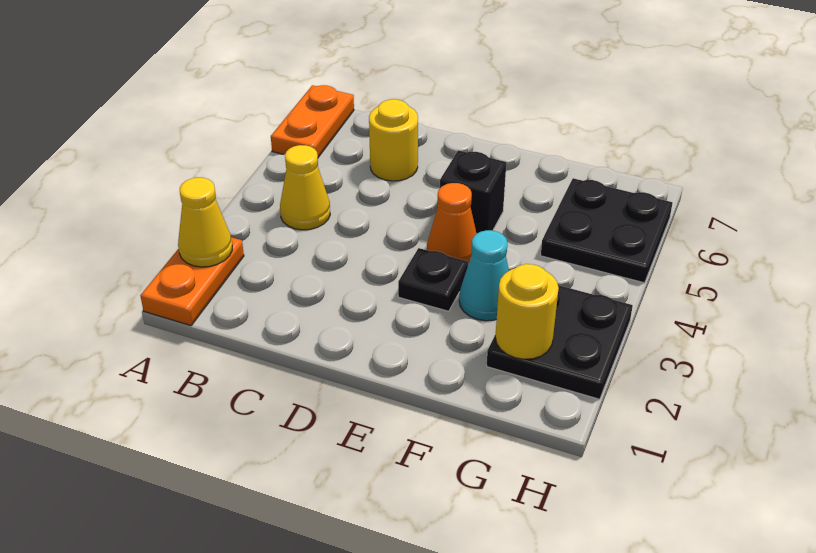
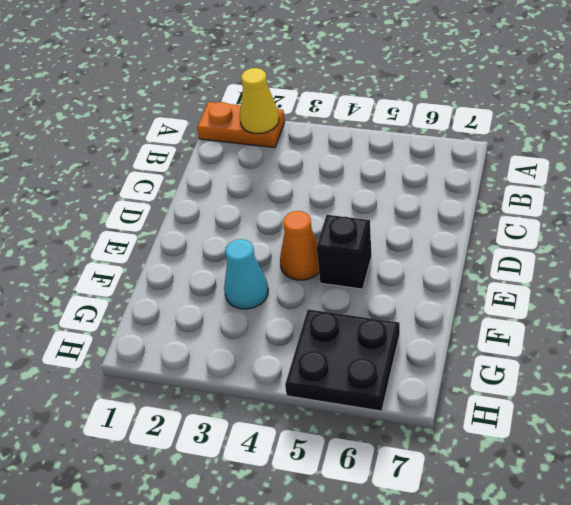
none -> orange 1x2 plate [271,85,354,157]
none -> yellow 1x1 cone [280,145,330,230]
none -> yellow 1x1 round brick [369,99,418,181]

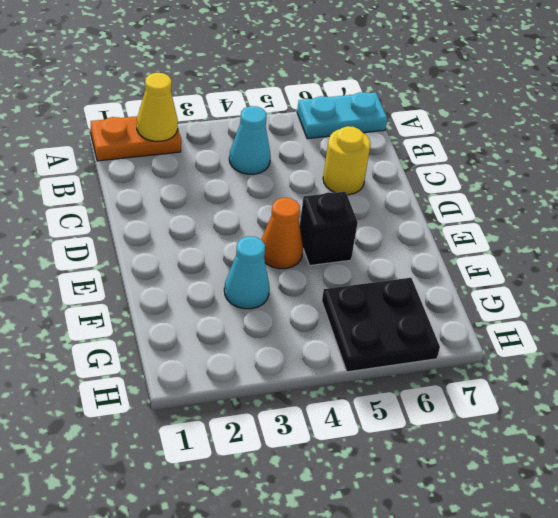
cyan 1x2 plate [297,92,387,139] -> orange 1x2 plate [271,85,354,157]
cyan 1x1 cone [229,106,271,174] -> yellow 1x1 cone [280,145,330,230]
none -> black 1x1 plate [398,248,468,311]
none -> black 2x2 plate [487,285,633,399]
none -> yellow 1x1 round brick [495,264,559,359]

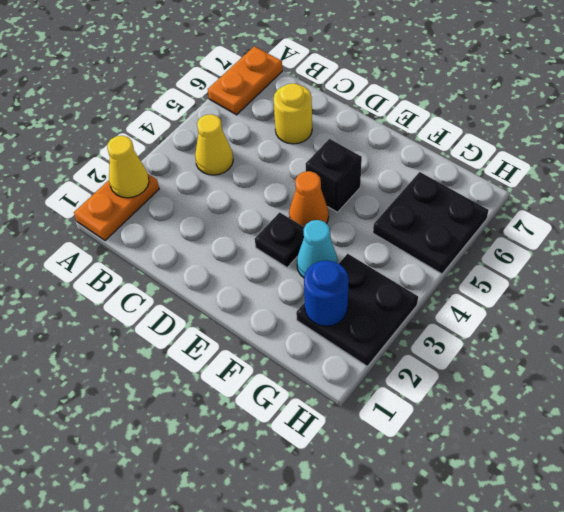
blue 1x1 round brick [304,260,349,326] -> yellow 1x1 round brick [495,264,559,359]

